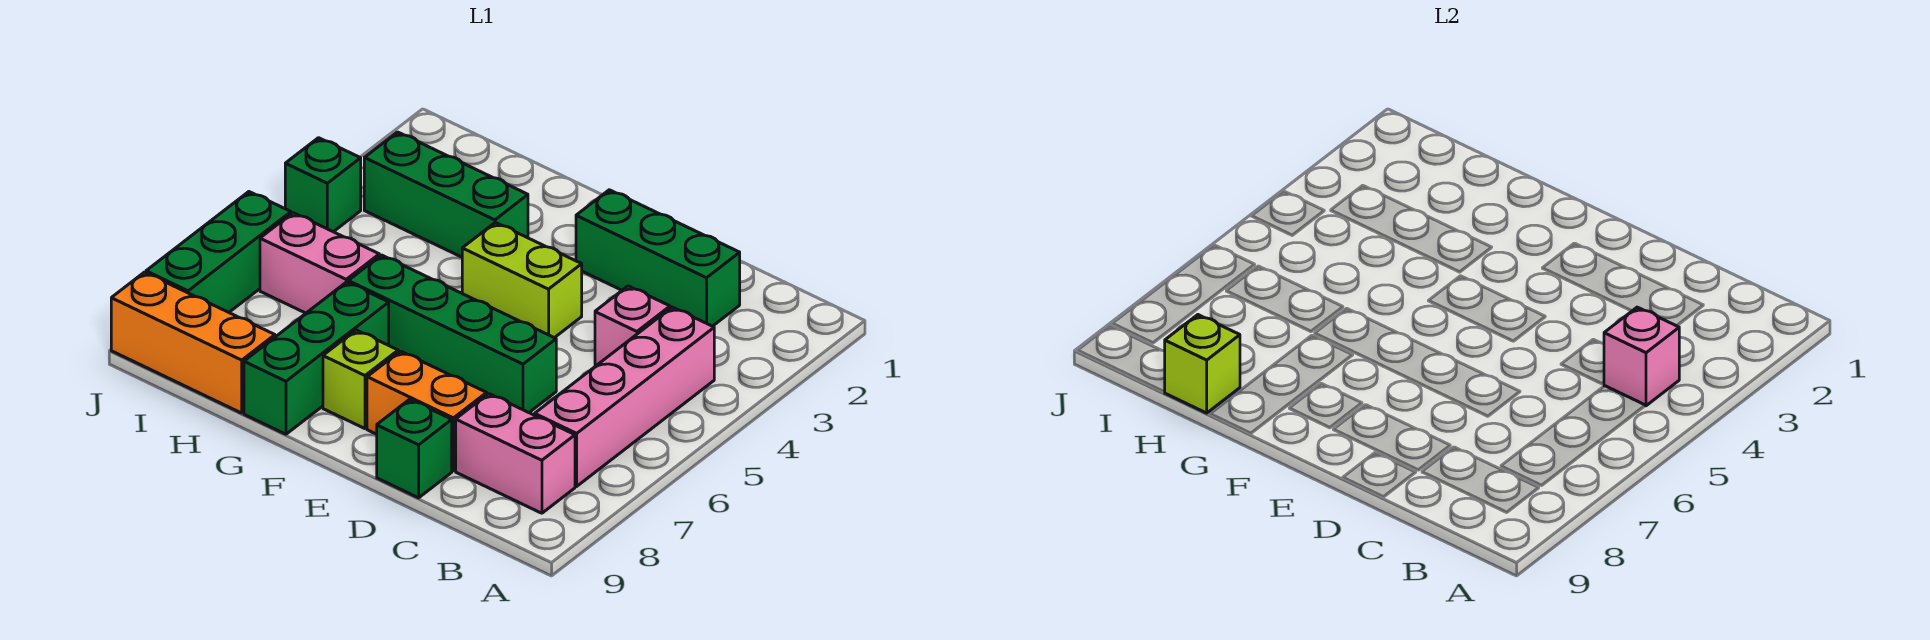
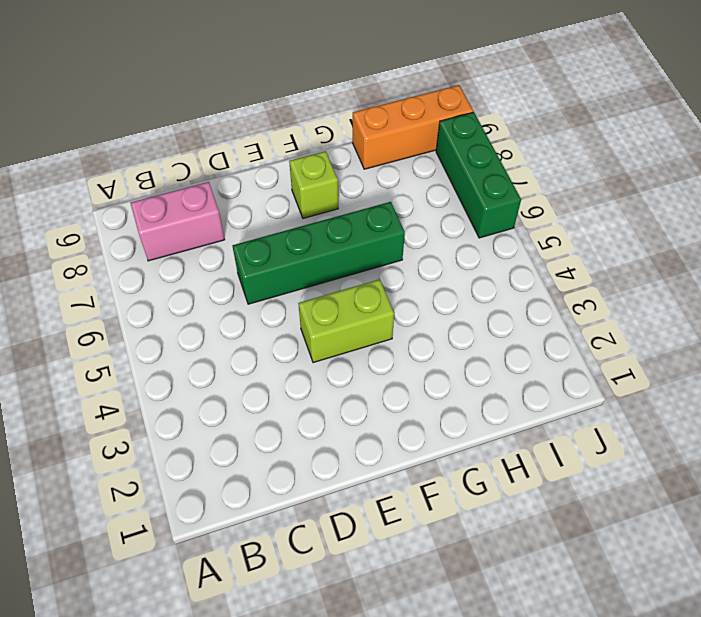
none -> pink 1x4 brick [535,307,714,486]
none -> green 1x3 brick [576,190,740,326]
none -> pink 1x1 brick [595,286,670,365]

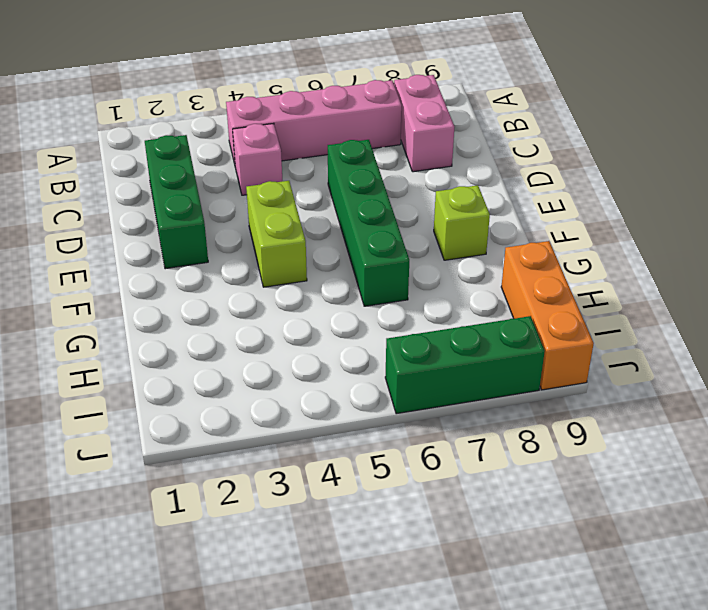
none -> orange 1x2 brick [367,351,487,471]
none -> green 1x1 brick [377,399,452,498]
none -> green 1x3 brick [364,132,528,257]

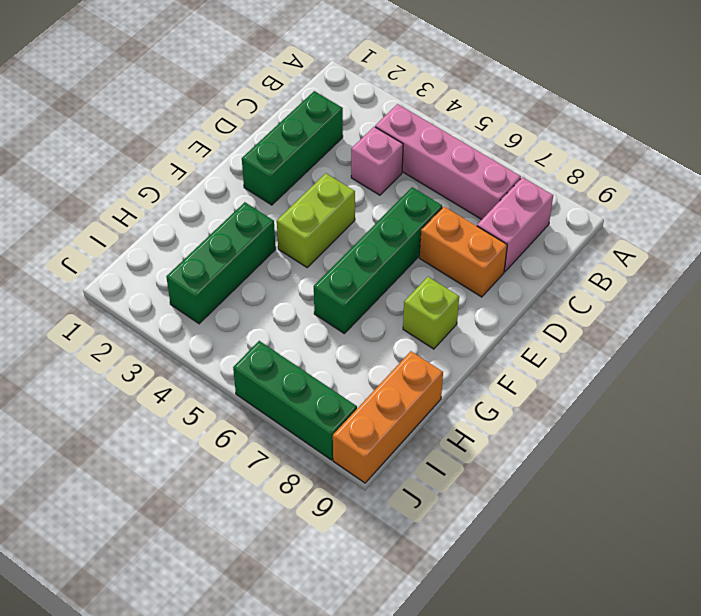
orange 1x2 brick [420,207,507,297] -> orange 1x2 brick turned to [367,351,487,471]
none -> green 1x1 brick [377,399,452,498]
none -> green 1x3 brick [244,282,389,434]
none -> pink 1x2 brick [260,213,379,313]

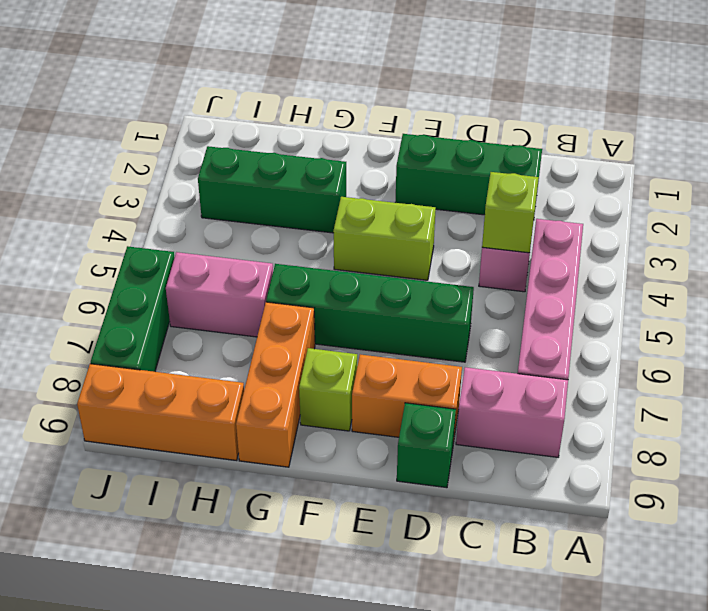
lime 1x1 brick [482,172,539,253] -> lime 1x1 brick moved to [1165,315,1240,413]
orange 1x3 brick [236,302,315,467] -> green 1x3 brick [244,282,389,434]
none -> green 1x1 brick [285,138,361,232]
none -> pink 1x1 brick [1604,307,1679,406]

